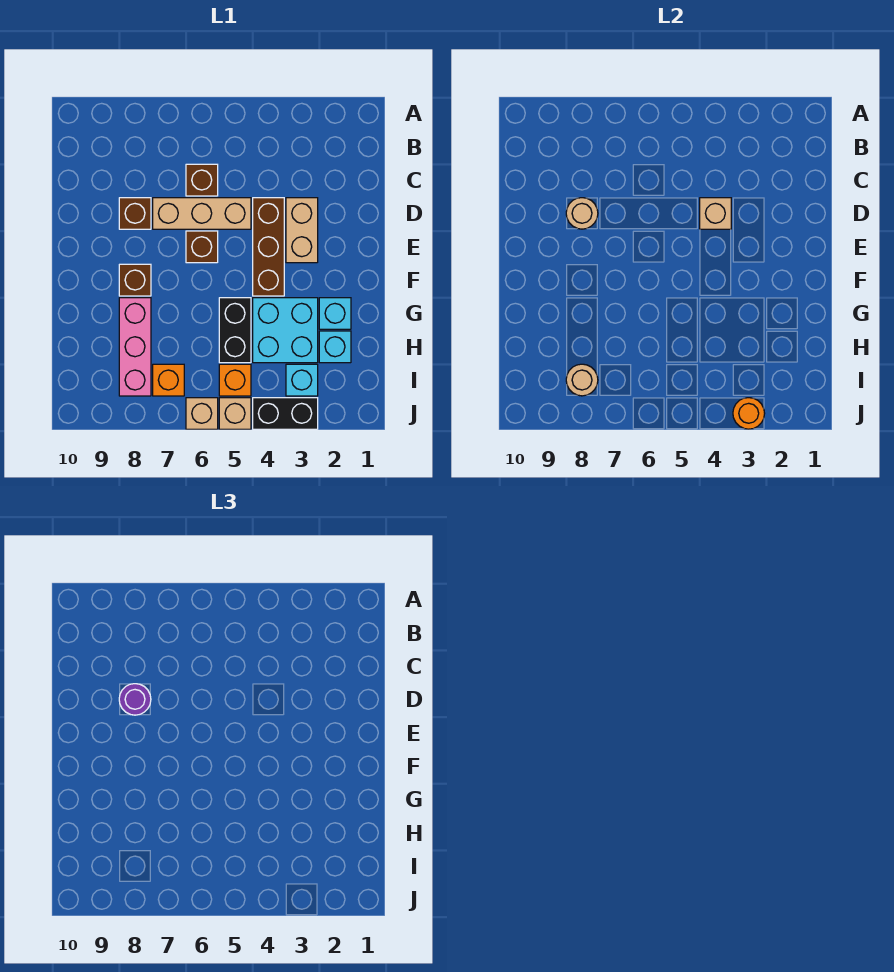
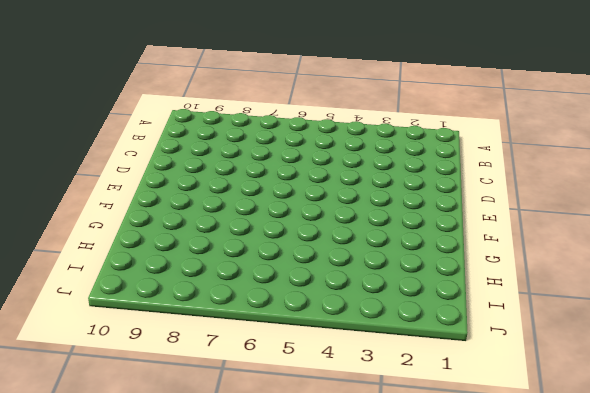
none -> brown 1x1 brick [186,164,218,196]
none -> tan 1x2 brick [286,198,318,263]
none -> brown 1x3 brick [253,198,284,296]

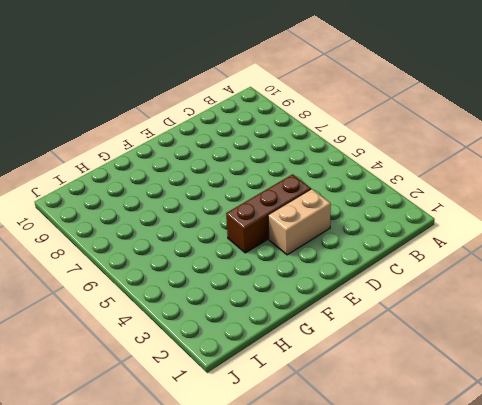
none -> brown 1x1 brick [186,164,218,196]
none -> tan 1x3 brick [153,198,251,229]
none -> brown 1x1 brick [119,198,151,229]

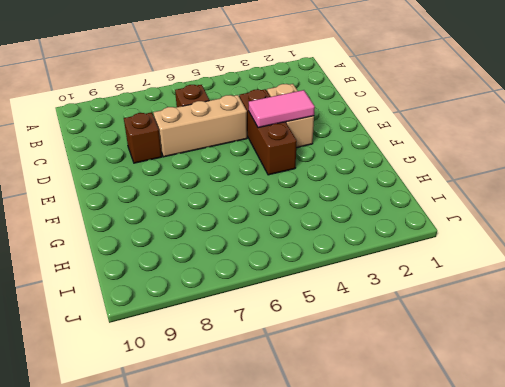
pink 1x2 tile [249,90,315,128] -> none
none -> brown 1x1 brick [186,231,218,263]
none -> brown 1x1 brick [119,264,151,296]
none -> cyan 1x1 brick [319,298,351,329]

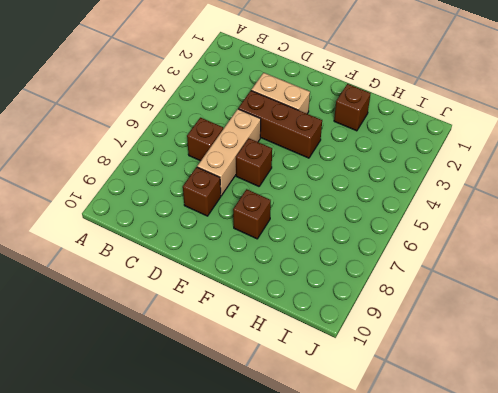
brown 1x1 brick [334,84,371,131] -> cyan 1x1 brick [319,298,351,329]
none -> cyan 2x2 brick [253,298,318,363]
none -> black 1x2 brick [219,298,251,363]
none -> pink 1x3 brick [119,298,151,396]

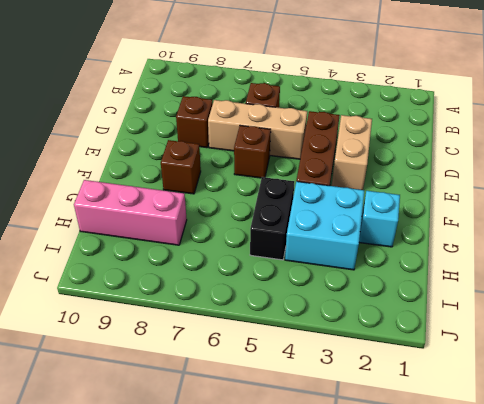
pink 1x3 brick [74,180,187,245] -> pink 1x3 brick turned to [119,298,151,396]
none -> cyan 1x1 brick [319,331,351,363]
none -> cyan 1x1 brick [286,364,318,396]
none -> orange 1x1 brick [219,364,251,396]

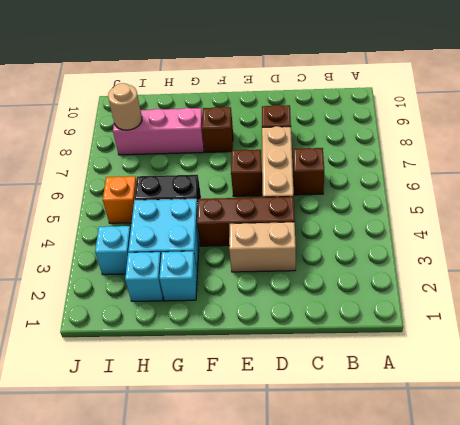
none -> orange 1x1 brick [153,364,184,396]
none -> black 1x2 brick [253,398,318,429]
none -> tan 1x1 brick [219,398,251,429]

